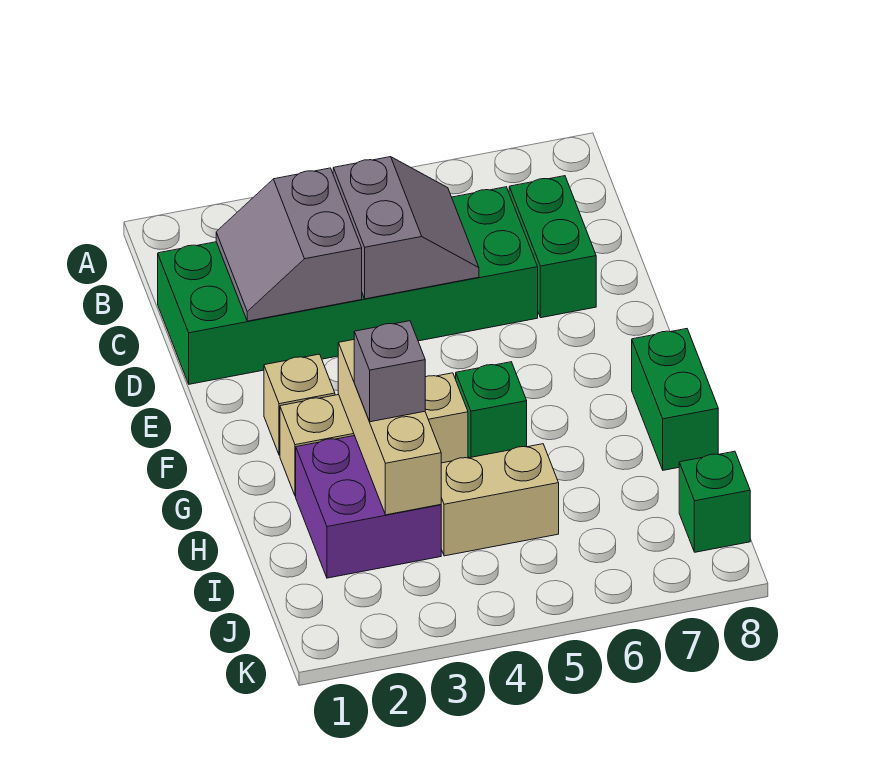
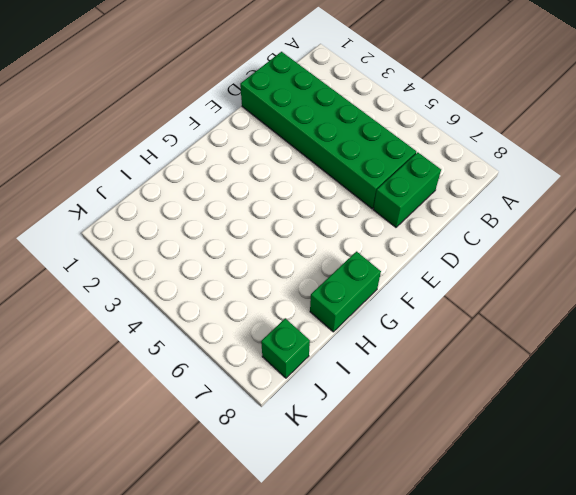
none -> tan 1x1 brick [264,354,335,455]
none -> tan 1x3 brick [280,373,468,496]
none -> green 1x1 brick [456,362,527,458]

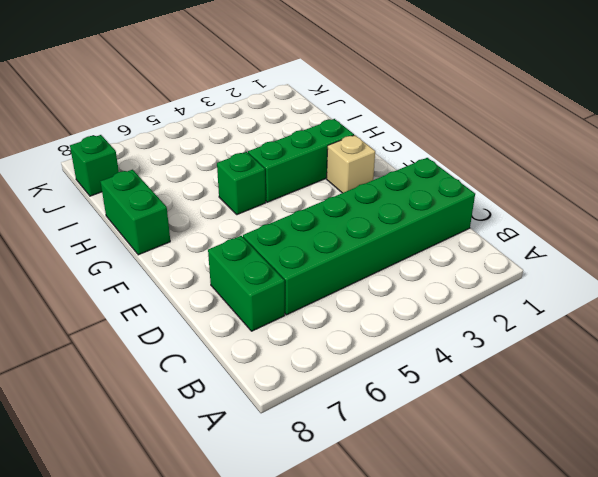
green 1x3 brick [248,119,354,202] -> tan 1x3 brick [280,373,468,496]
none -> purple 2x2 brick [296,436,441,578]
none -> tan 1x2 brick [441,444,559,556]
none -> grey 2x2 slope [216,168,362,321]

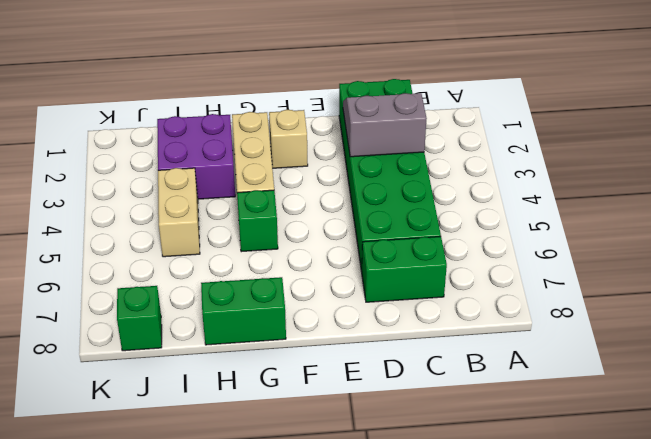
none -> grey 2x2 slope [333,157,479,299]
none -> tan 1x3 brick [338,340,441,515]
none -> grey 1x1 brick [354,321,425,422]

